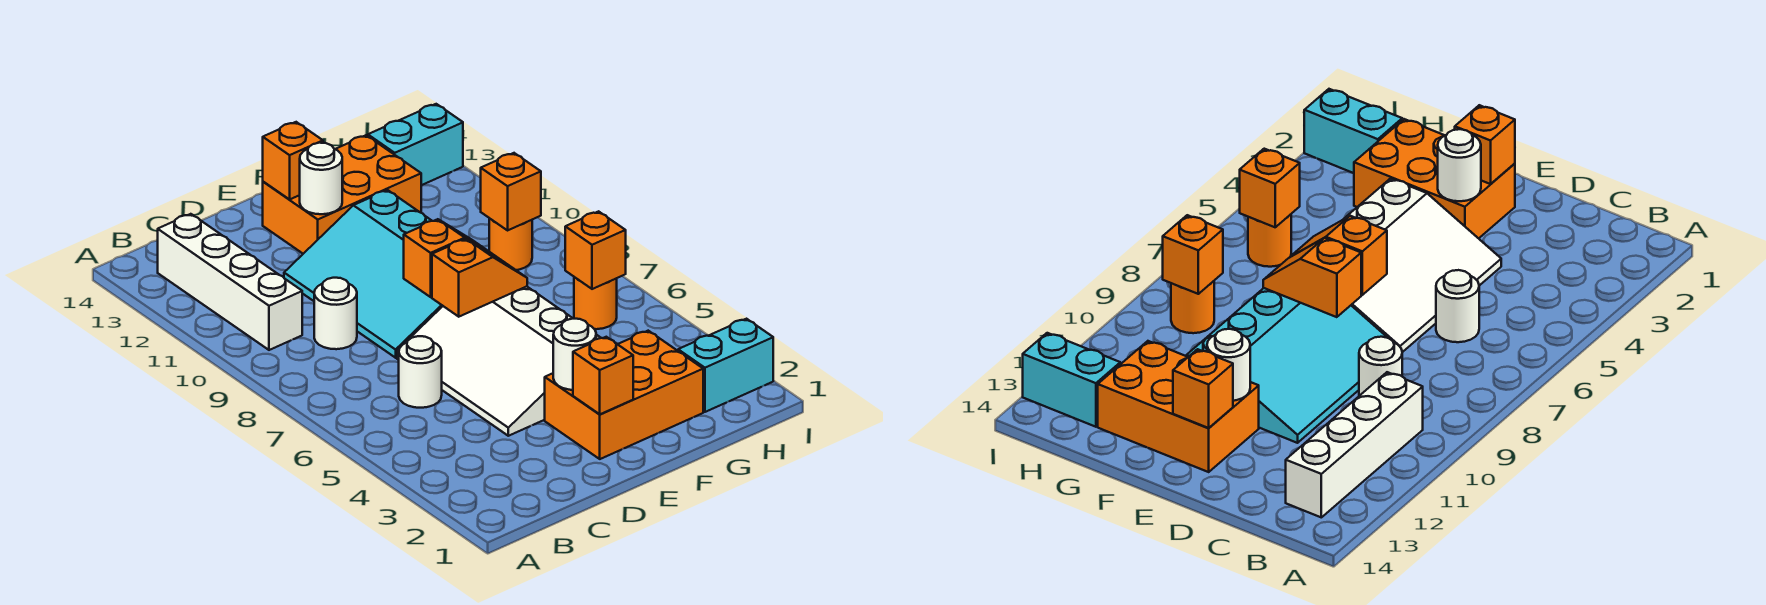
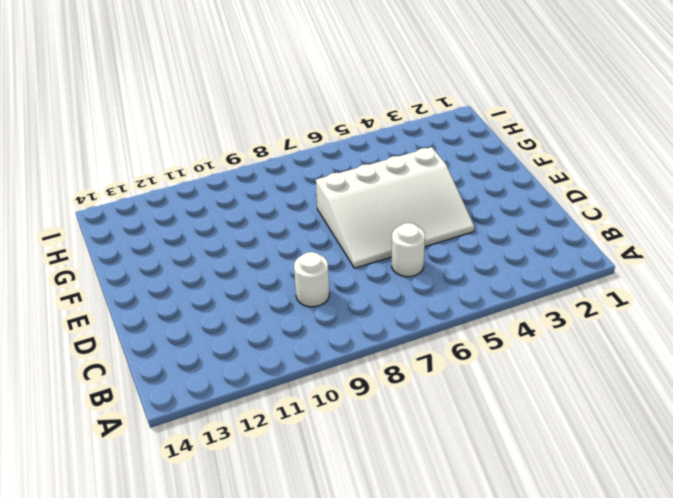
none -> white 1x4 brick [158,214,302,350]
none -> cyan 3x4 slope [284,190,442,358]
none -> orange 2x3 brick [545,331,703,459]

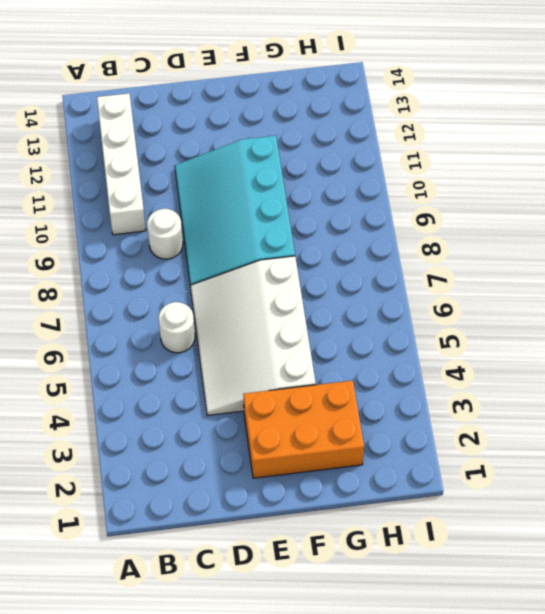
none -> orange 2x3 brick [263,135,421,254]
none -> cyan 1x2 brick [678,319,773,412]
none -> orange 1x1 round brick [574,277,617,329]

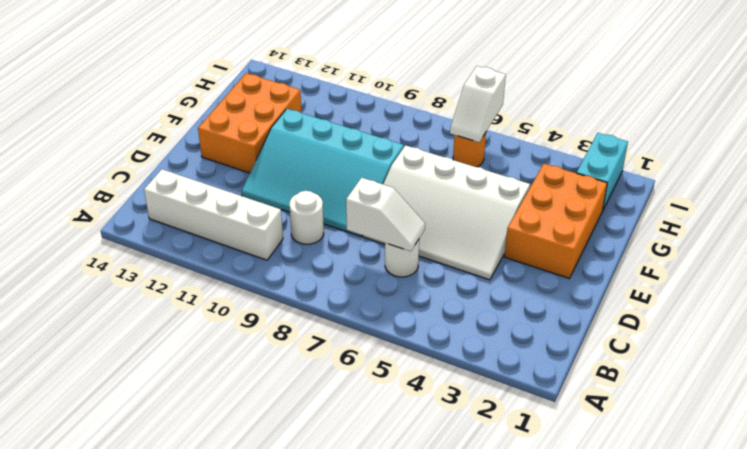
white 1x2 slope [346,178,425,251] -> none
white 1x2 slope [450,66,506,142] -> orange 1x1 brick [565,211,626,289]
none -> orange 1x1 round brick [489,218,532,270]
none -> cyan 1x2 brick [368,104,463,185]
none -> orange 1x1 brick [573,337,633,414]

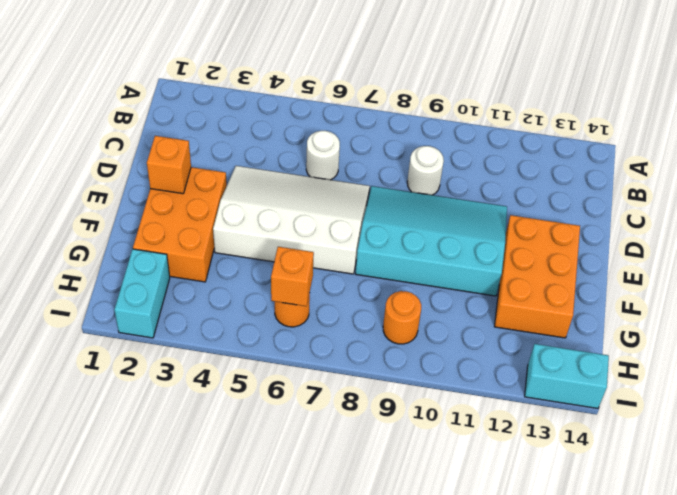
cyan 1x2 brick [525,344,609,408] -> cyan 1x2 brick turned to [368,104,463,185]
none -> white 1x4 brick [158,214,302,350]
none -> white 1x1 round brick [553,319,596,390]
none -> orange 1x2 slope [432,239,527,317]

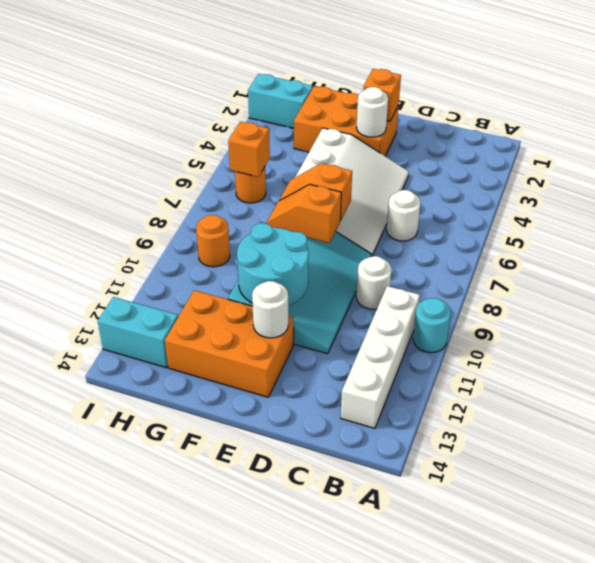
cyan 1x1 round brick [413,298,451,353] -> none
cyan 2x2 round brick [237,223,309,306] -> none
none -> orange 1x1 brick [263,122,323,199]
none -> orange 1x1 brick [481,153,541,230]

